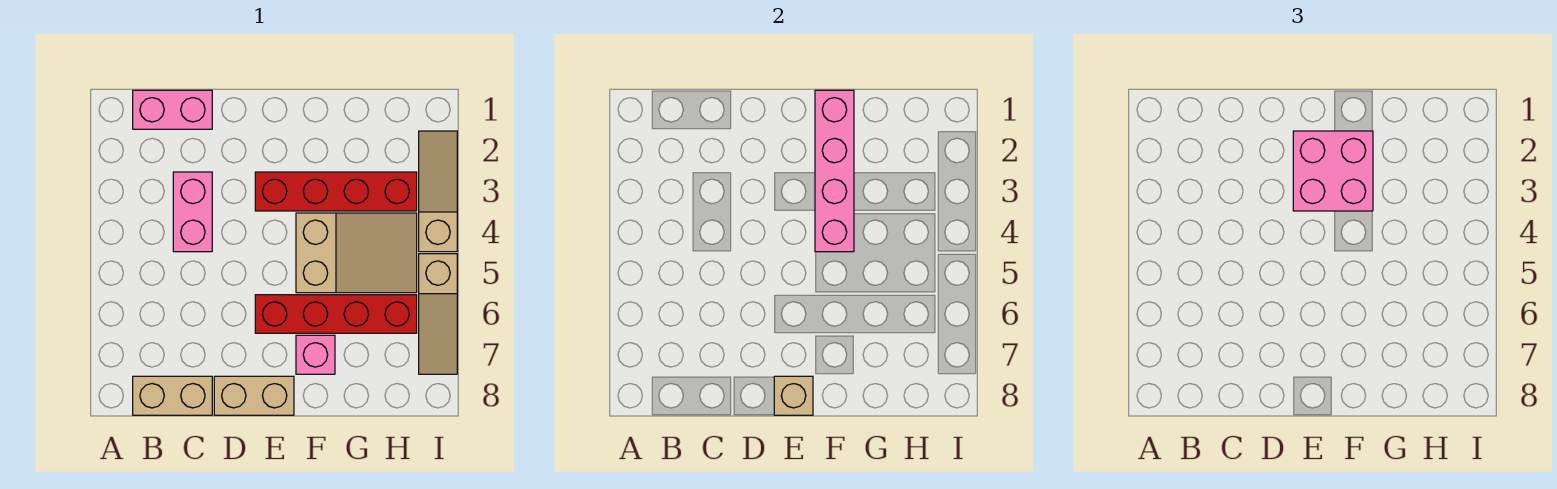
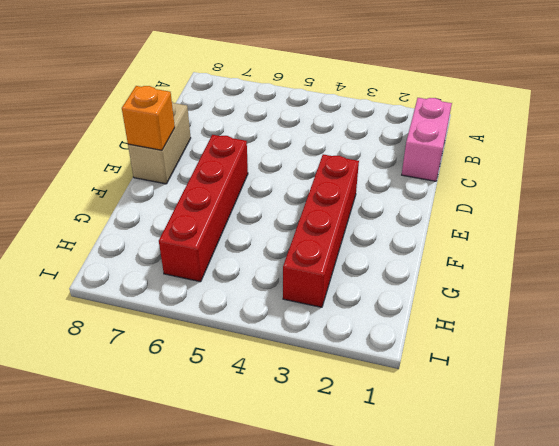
orange 1x1 brick [122,86,175,150] -> tan 1x1 brick [774,376,813,415]
none -> tan 1x2 brick [133,376,212,415]
none -> pink 1x2 brick [173,172,212,252]
none -> tan 2x3 slope [296,213,417,293]

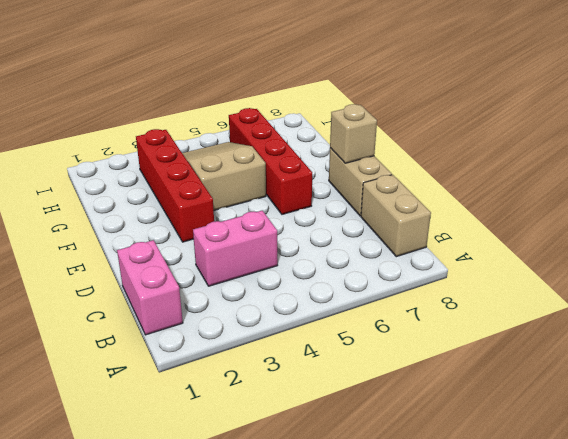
none -> pink 1x1 brick [296,335,335,374]
none -> tan 1x3 slope [419,131,457,252]
none -> tan 1x3 slope [419,254,457,374]

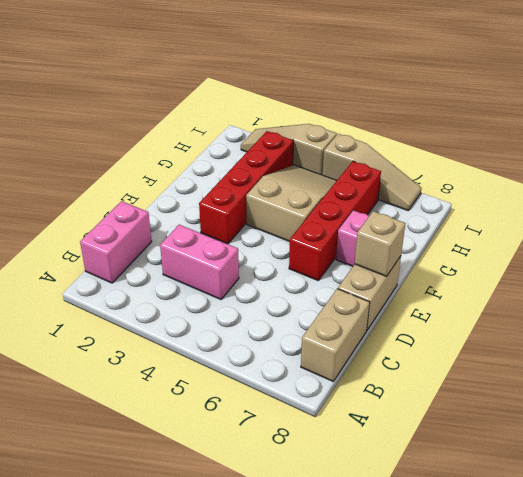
none -> pink 1x4 brick [815,90,854,252]
none -> pink 2x2 brick [1293,131,1373,211]

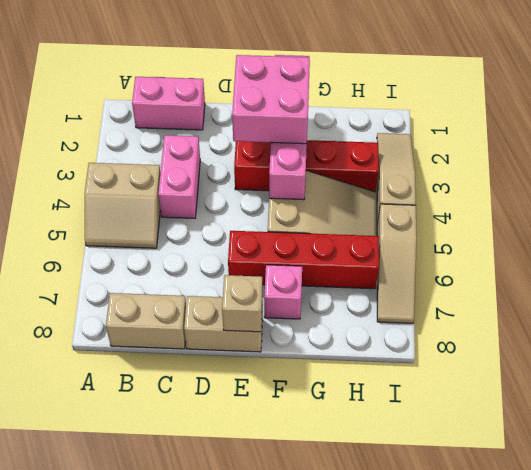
tan 2x2 slope [85,163,161,248] -> none

